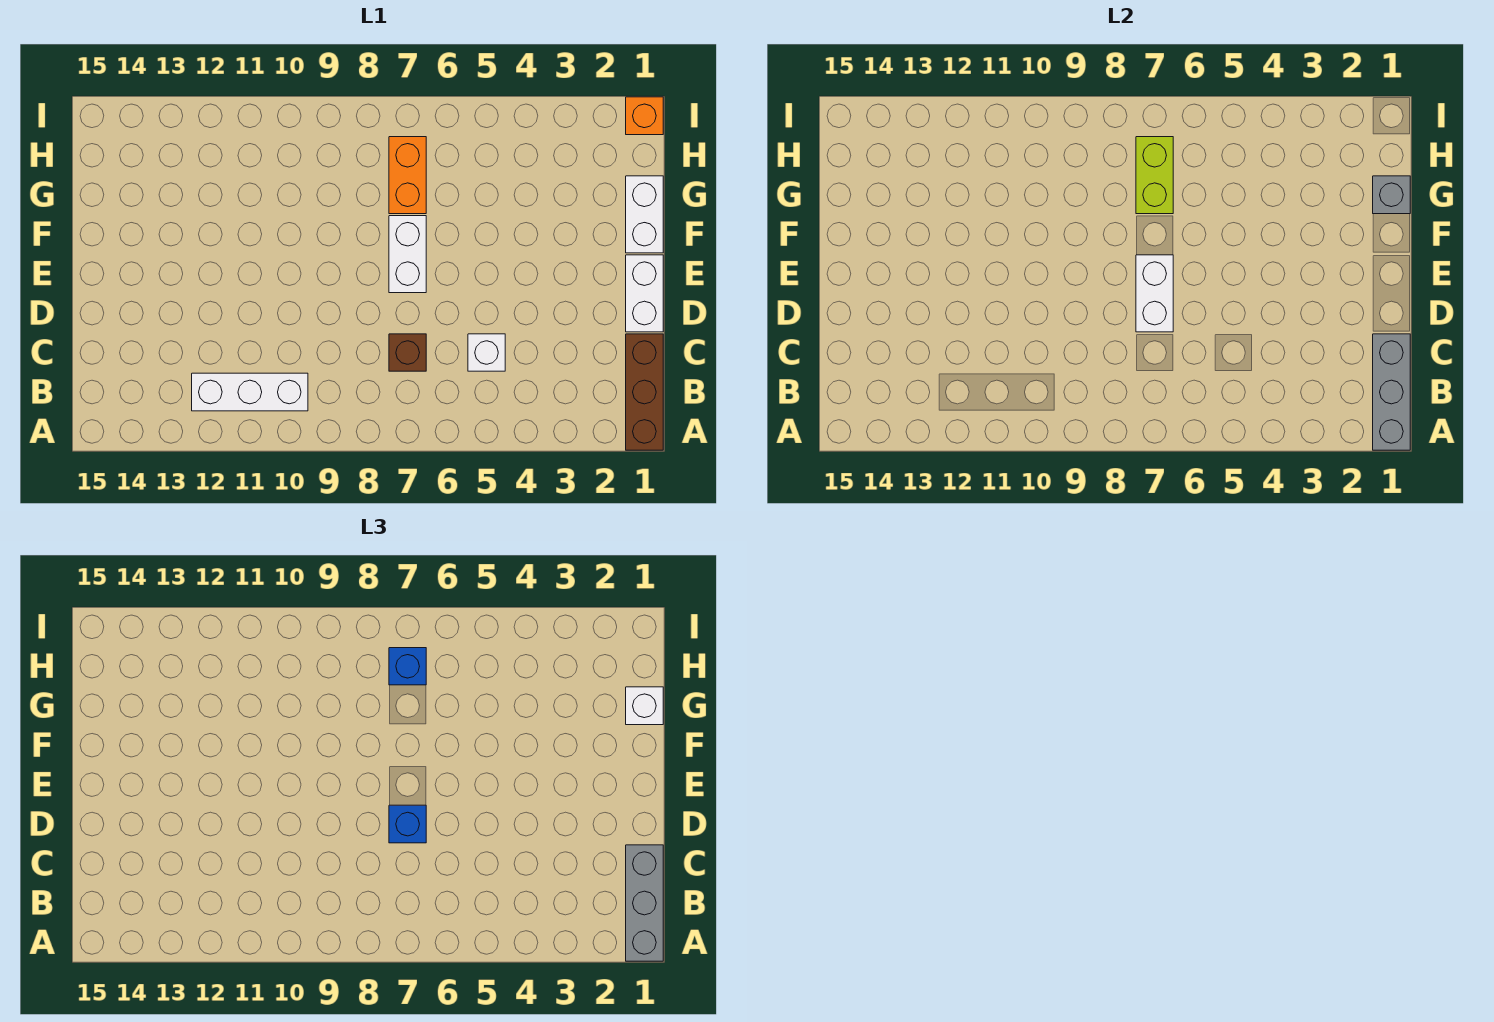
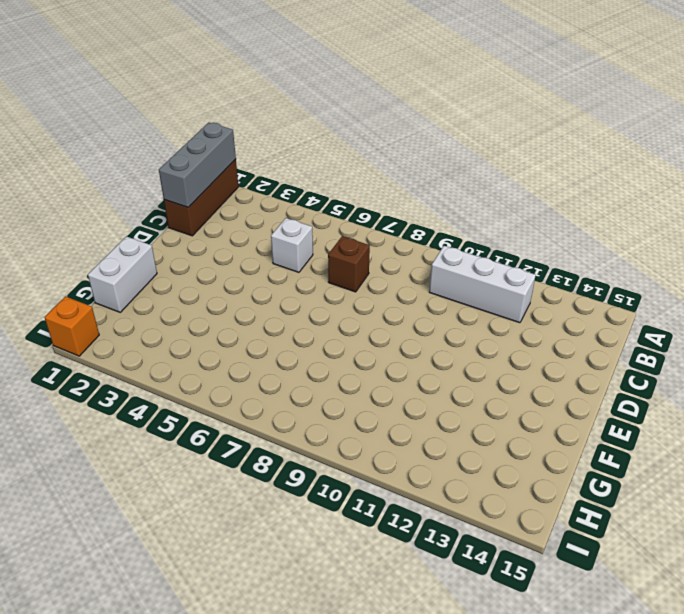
none -> white 1x2 brick [626,255,663,332]
none -> white 1x2 brick [389,216,426,293]
none -> orange 1x2 brick [389,137,426,214]

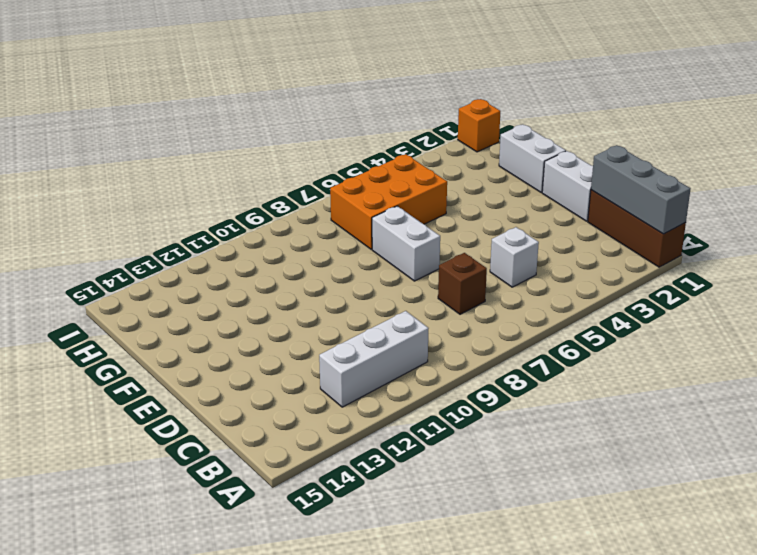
orange 2x3 brick [330,154,447,249] -> orange 1x2 brick [389,137,426,214]
none -> white 1x2 brick [1136,255,1173,332]
none -> grey 1x1 brick [1373,176,1410,214]
none -> lime 1x2 brick [1136,137,1173,214]

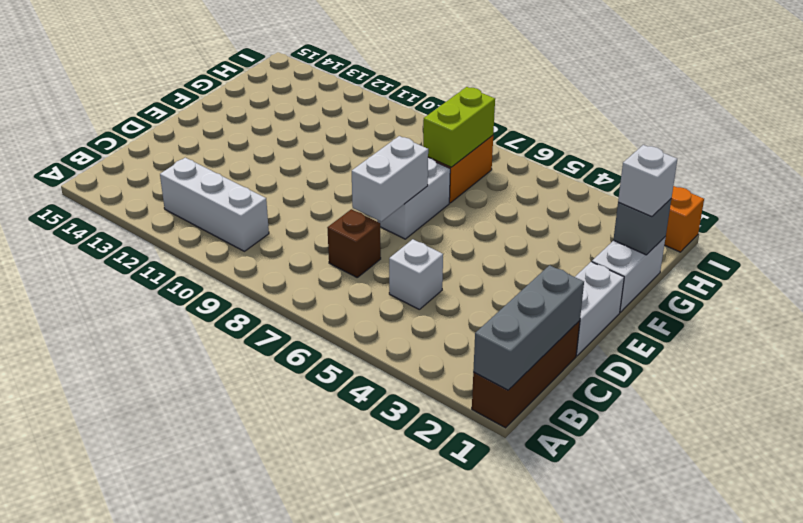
none -> grey 1x3 brick [626,845,663,961]
none -> blue 1x1 brick [389,805,426,843]
none -> blue 1x1 brick [389,648,426,685]

